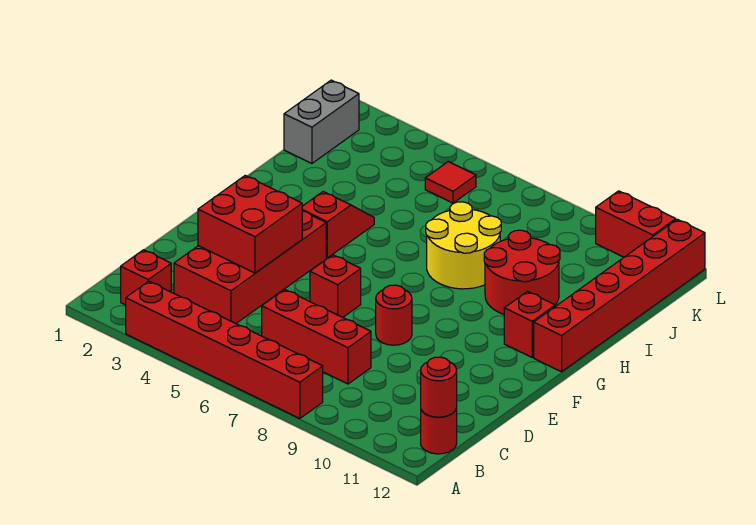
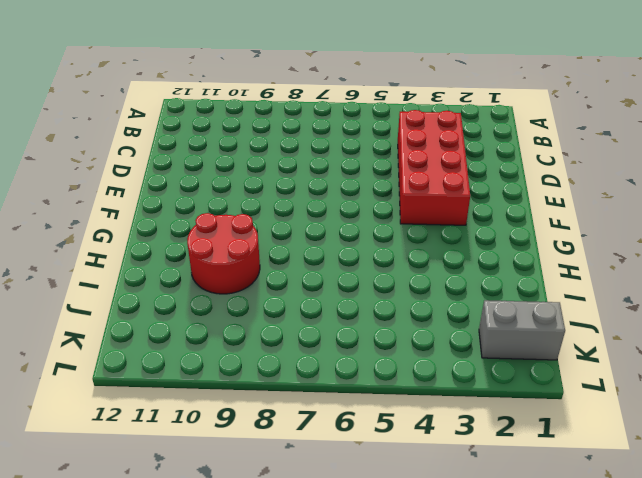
grey 1x2 brick [479,300,565,360] -> grey 1x2 brick turned to [284,80,359,163]
none -> red 1x6 brick [126,281,323,419]
none -> red 1x1 brick [121,250,171,305]
none -> red 1x1 round brick [421,408,457,454]

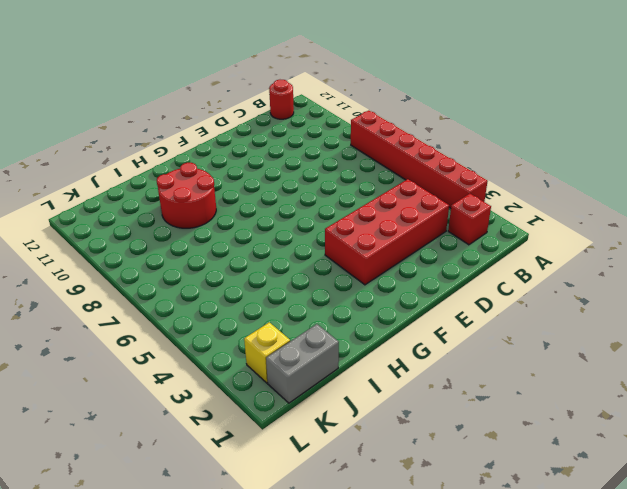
yellow 1x1 brick [244,322,290,383] -> none
none -> red 1x3 brick [262,289,371,384]
none -> red 1x1 brick [310,255,361,317]
none -> red 1x1 round brick [376,285,412,345]

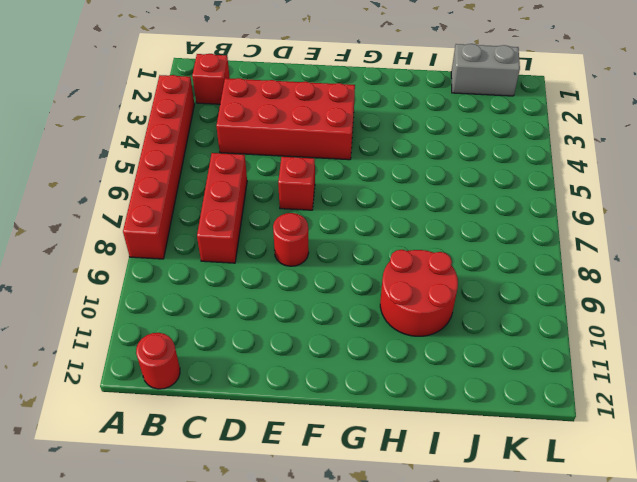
none -> red 1x2 slope [302,192,374,258]
none -> red 1x1 brick [504,292,555,357]
none -> red 1x6 brick [534,219,705,372]

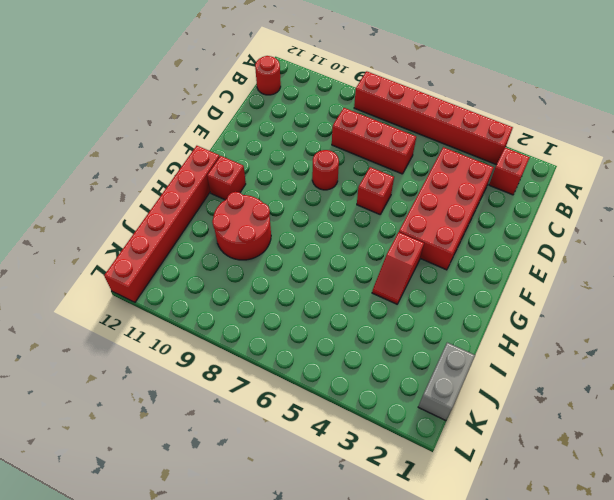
none -> yellow 2x2 round brick [426,202,501,289]
none -> red 1x1 tile [425,162,476,203]
none -> red 1x2 brick [596,191,676,257]

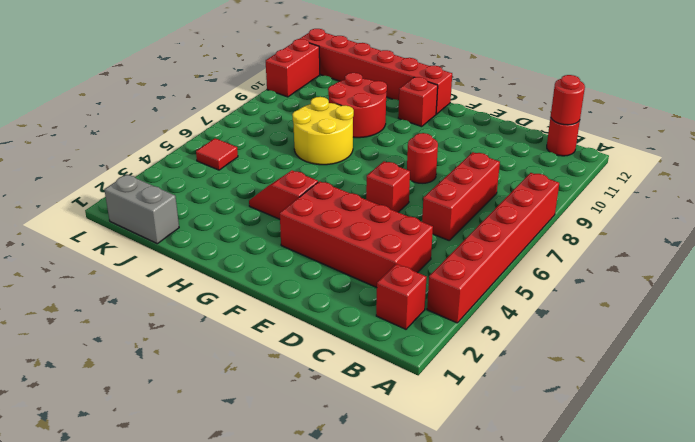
none -> red 2x2 brick [198,176,302,273]

